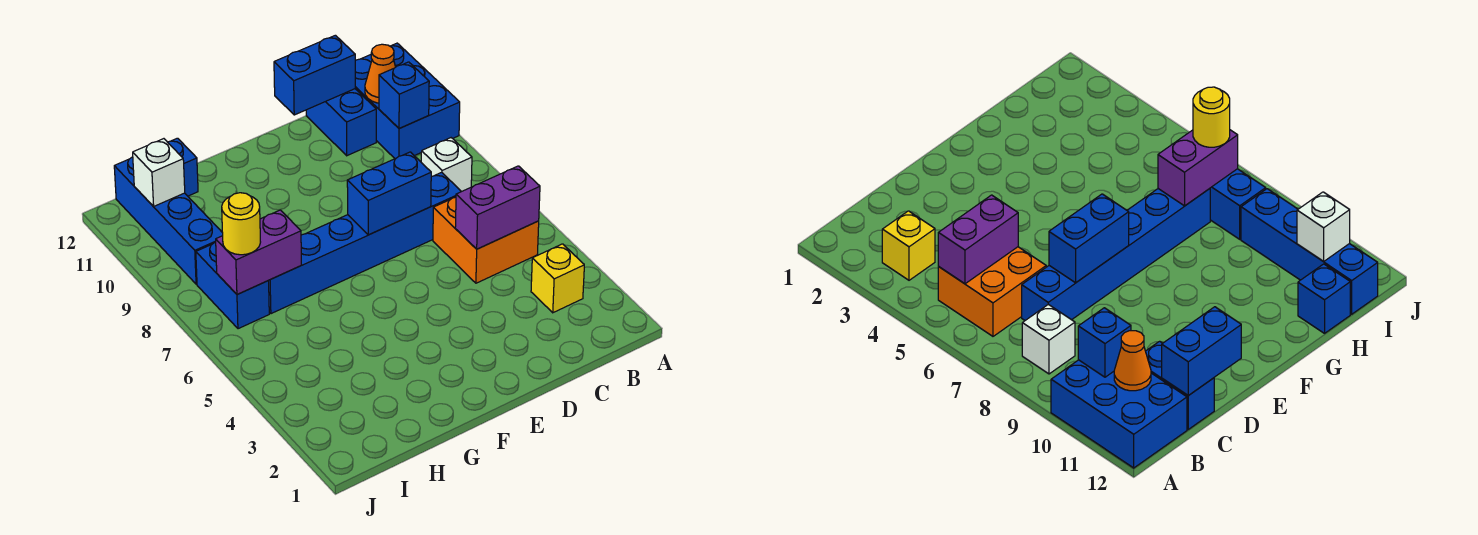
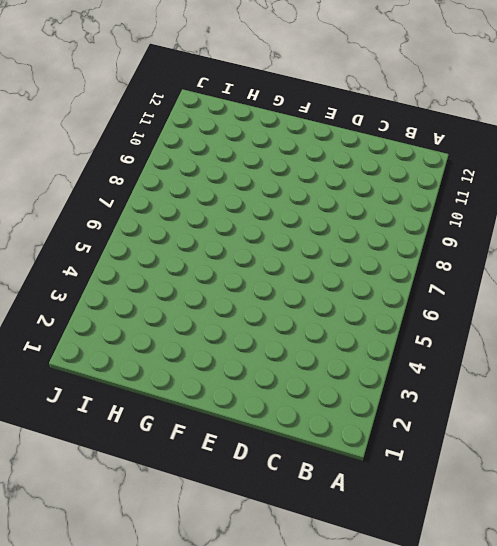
none -> blue 2x3 brick [355,43,460,159]
none -> yellow 1x1 brick [531,244,584,313]
none -> orange 2x2 brick [433,197,539,283]

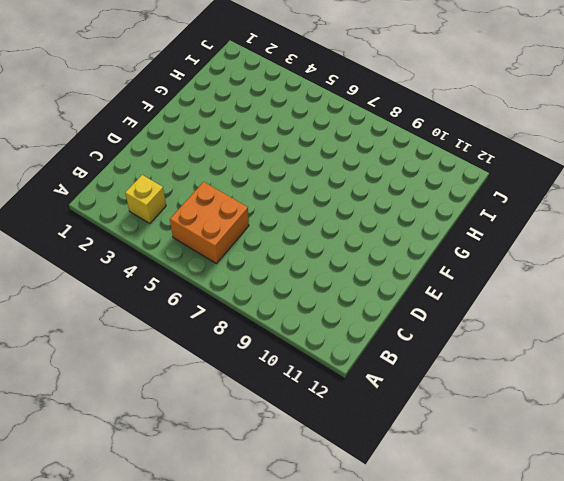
none -> blue 2x3 brick [355,43,460,159]
none -> white 1x1 brick [421,138,472,192]
none -> blue 1x6 brick [268,172,461,314]

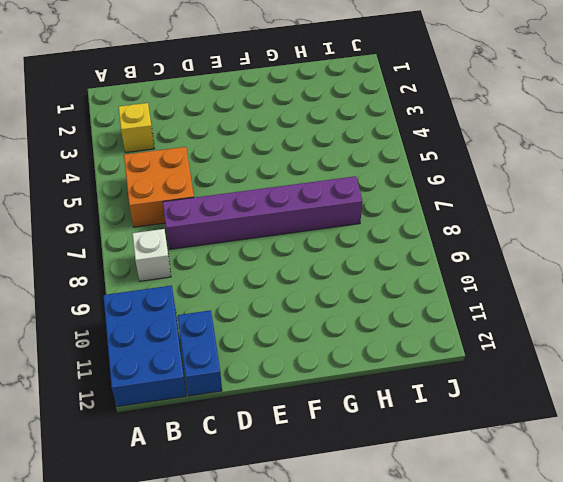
purple 1x6 brick [163,176,363,249] -> blue 1x6 brick [268,172,461,314]
none -> blue 1x1 brick [168,138,198,196]
none -> blue 1x2 brick [196,242,269,329]
none -> blue 1x4 brick [114,157,223,284]

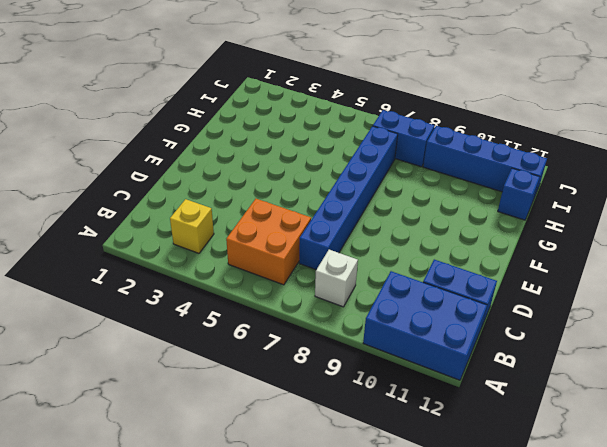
none -> purple 1x2 brick [455,166,540,249]
none -> blue 1x1 brick [379,62,429,129]
none -> orange 1x1 cone [365,44,395,103]

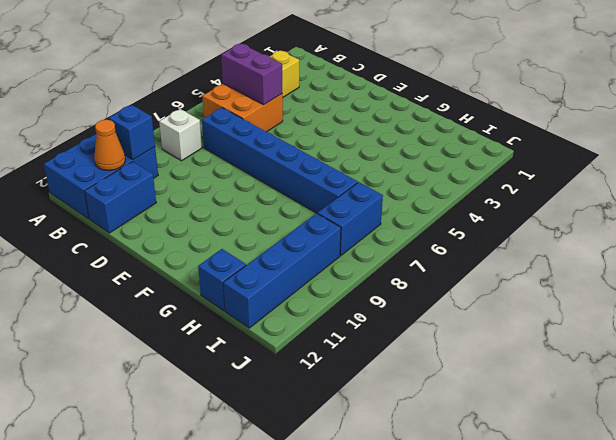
none -> blue 1x2 brick [274,35,355,115]
none -> blue 1x2 brick [347,152,431,235]
none -> purple 1x2 brick [216,210,301,295]

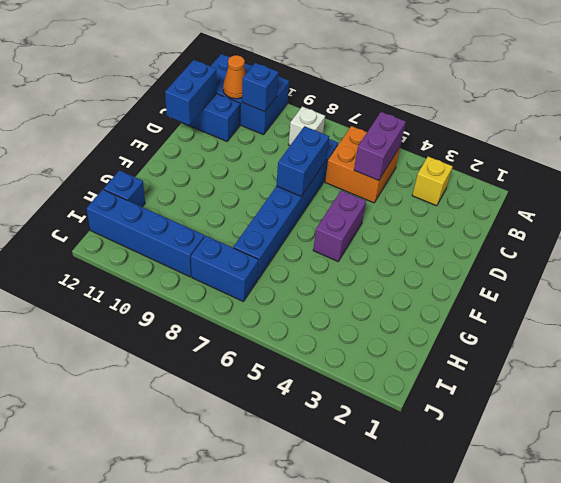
purple 1x2 brick [313,190,366,261] -> purple 1x2 brick moved to [216,210,301,295]
none -> white 1x1 brick [133,139,185,207]
none -> yellow 1x1 round brick [222,193,260,255]

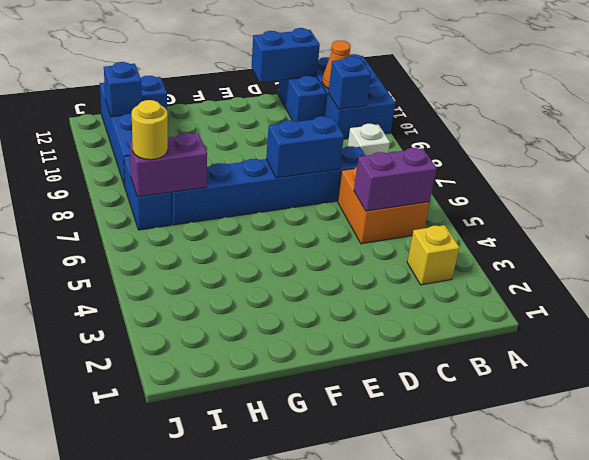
blue 1x1 brick [104,62,142,117] -> white 1x1 brick [133,139,185,207]

